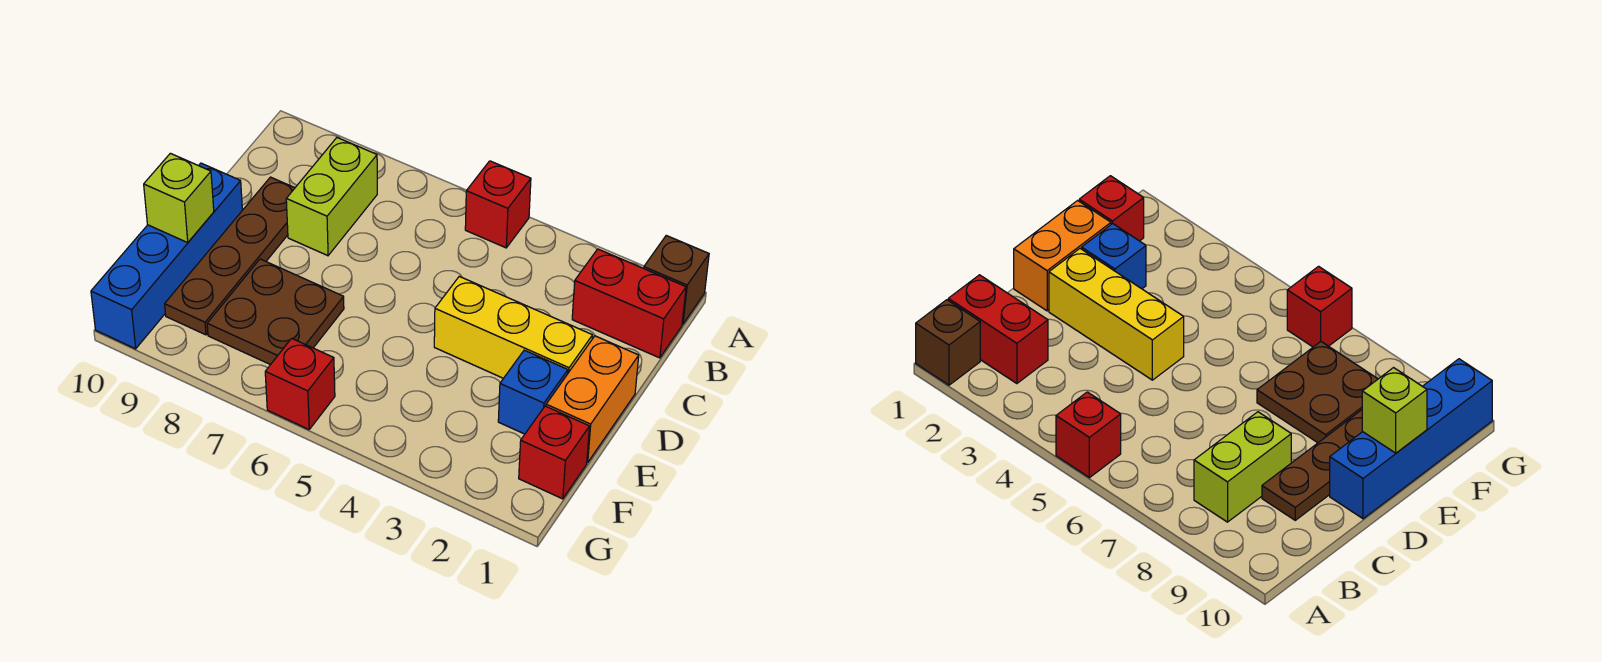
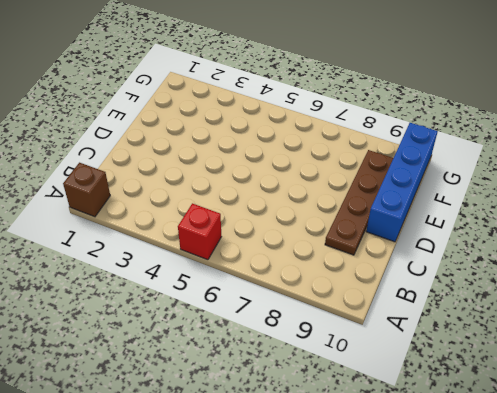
none -> red 1x2 brick [572,249,686,358]
none -> lime 1x2 brick [286,138,377,256]
none -> orange 1x2 brick [546,336,639,463]

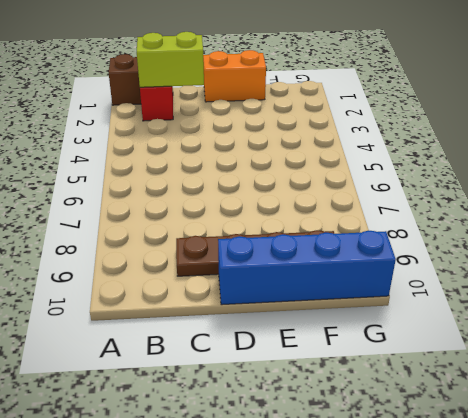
lime 1x2 brick [137,32,204,87] -> lime 1x2 brick moved to [286,138,377,256]
none -> red 1x1 brick [465,161,531,248]
none -> yellow 1x3 brick [434,276,593,378]
none -> blue 1x1 brick [498,350,568,434]

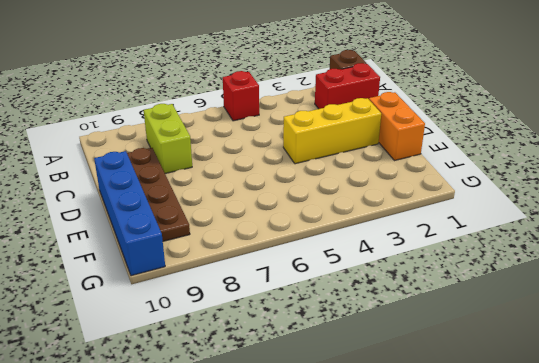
none -> blue 1x1 brick [498,350,568,434]
none -> brown 2x2 plate [207,259,344,365]
none -> red 1x1 brick [519,406,589,499]

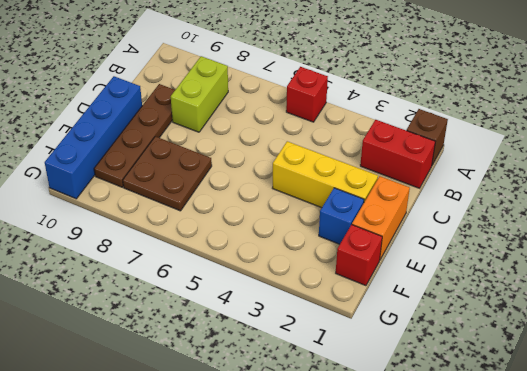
none -> red 1x1 brick [265,338,335,429]
none -> lime 1x1 brick [144,153,214,243]

